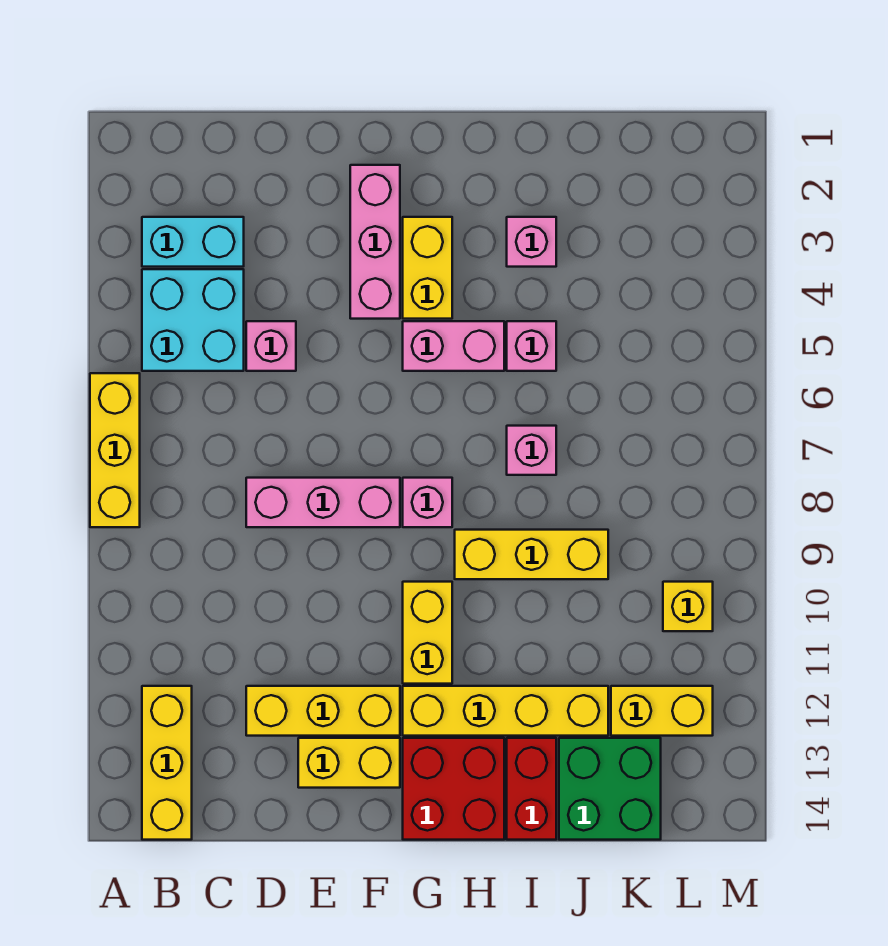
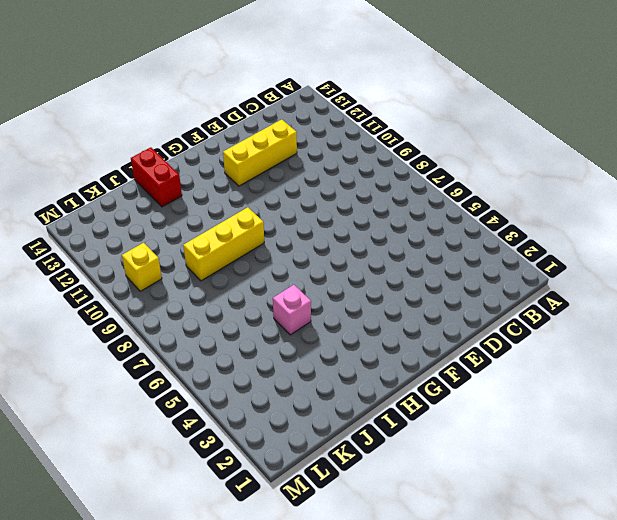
none -> yellow 1x3 brick [90,373,140,527]
none -> cyan 1x2 brick [142,217,244,267]
none -> cyan 2x2 brick [142,269,244,371]

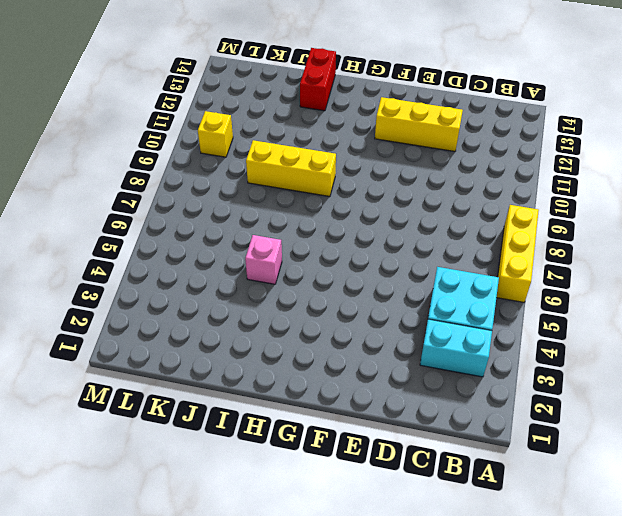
none -> yellow 1x3 brick [142,686,192,840]
none -> pink 1x1 brick [246,321,296,371]
none -> pink 1x3 brick [246,478,400,527]

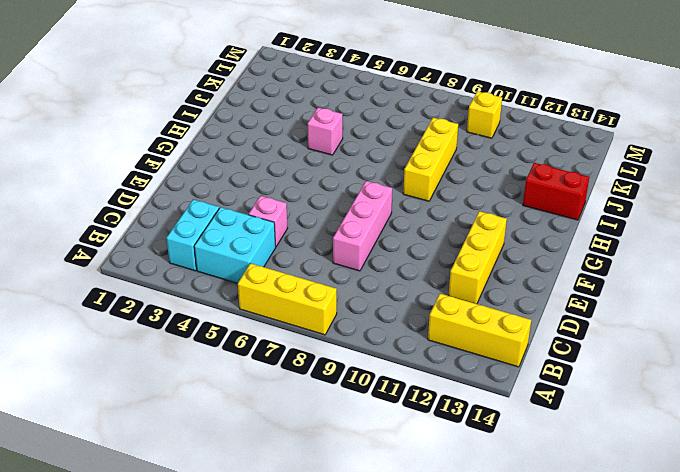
none -> yellow 1x2 brick [298,738,400,788]
none -> pink 1x3 brick [350,165,400,319]
none -> yellow 1x2 brick [403,217,452,319]

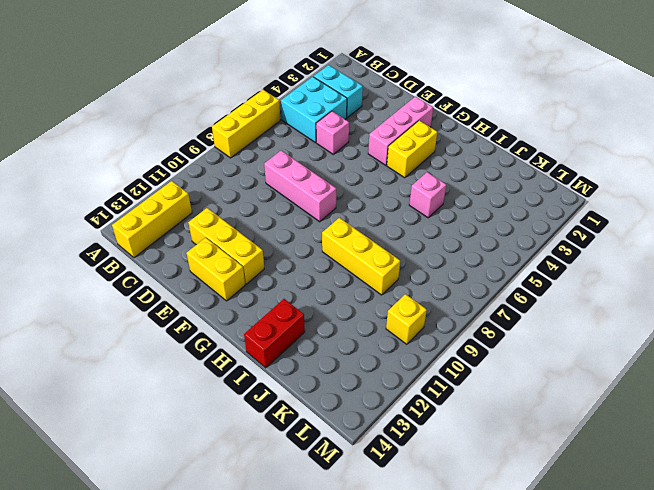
none -> pink 1x2 brick [403,321,504,371]
none -> pink 1x1 brick [403,478,452,527]
none -> yellow 1x2 brick [403,582,452,684]

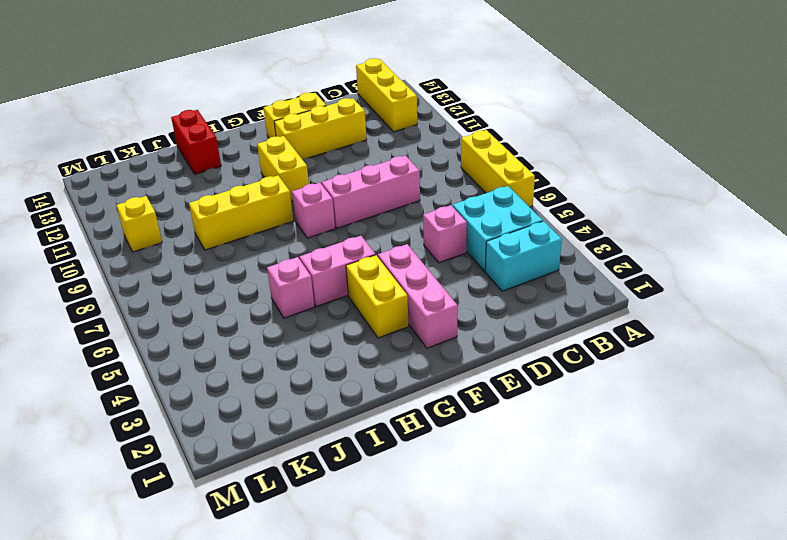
none -> yellow 1x4 brick [403,686,608,736]
none -> red 2x2 brick [403,738,504,840]
none -> pink 1x1 brick [507,217,556,267]

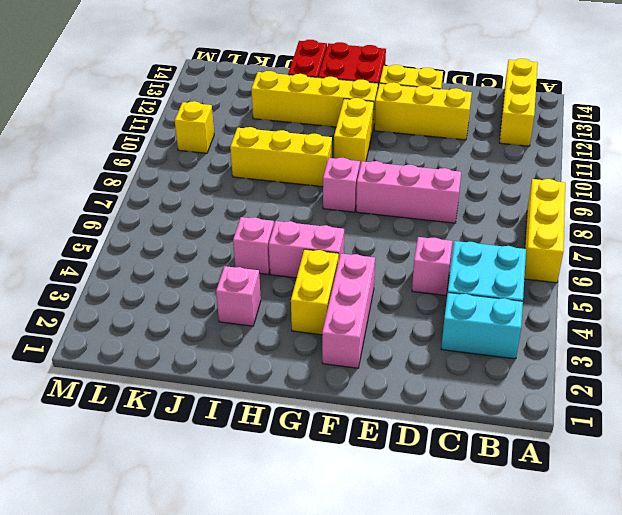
none -> pink 1x1 brick [507,426,556,475]
none -> green 2x2 brick [559,738,661,840]
none -> yellow 1x2 brick [611,686,713,736]

